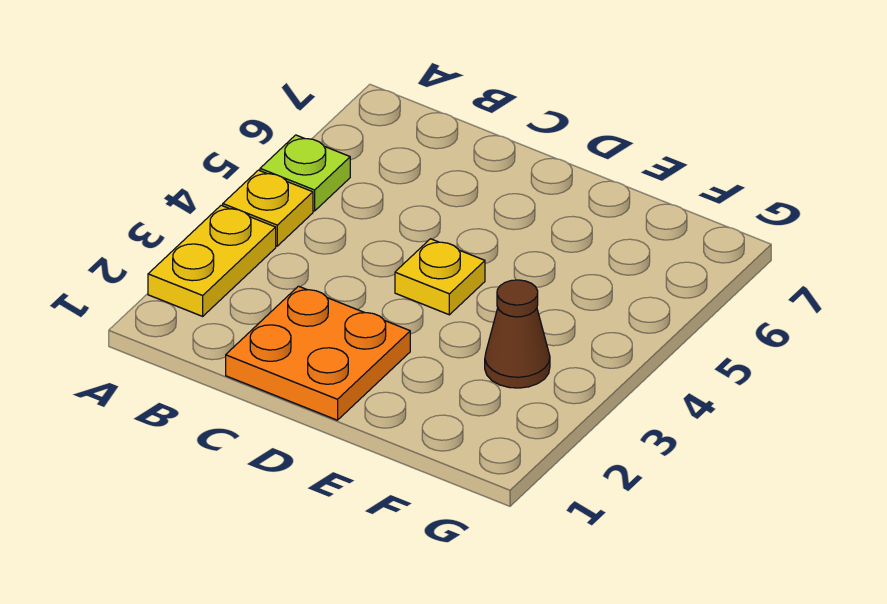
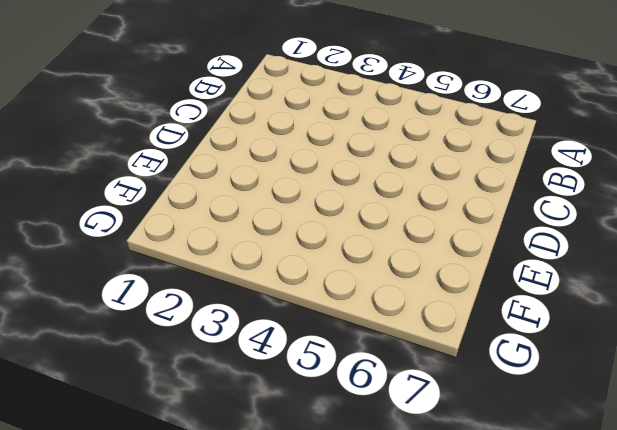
none -> yellow 1x2 plate [148,205,276,316]
none -> yellow 1x1 plate [223,170,313,246]

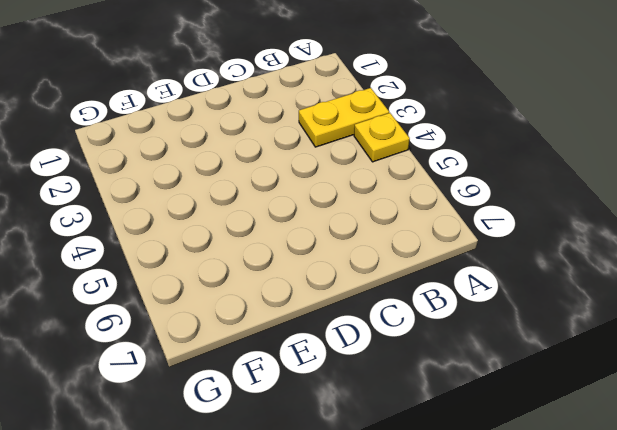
yellow 1x2 plate [299,88,389,147] -> yellow 1x2 plate turned to [148,205,276,316]
none -> lime 1x1 plate [260,135,350,211]
none -> orange 2x2 plate [226,286,410,420]

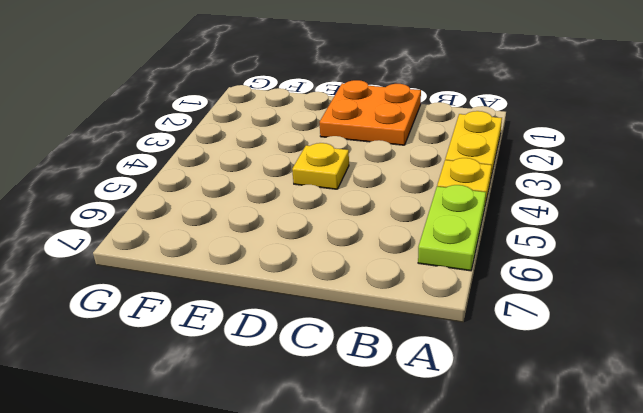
lime 1x2 plate [418,185,486,271] -> lime 1x1 plate [260,135,350,211]
none -> brown 1x1 cone [485,280,550,388]

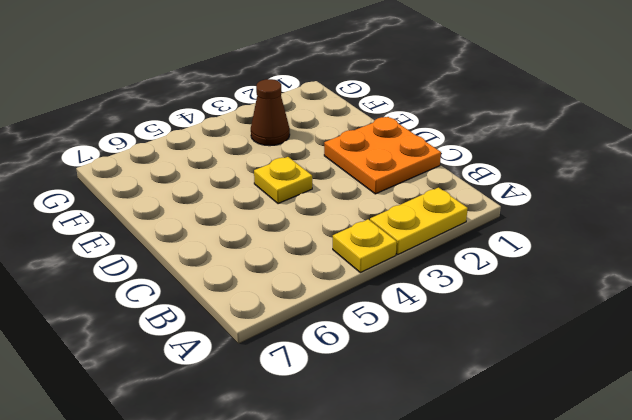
none -> lime 1x1 plate [260,135,350,211]

